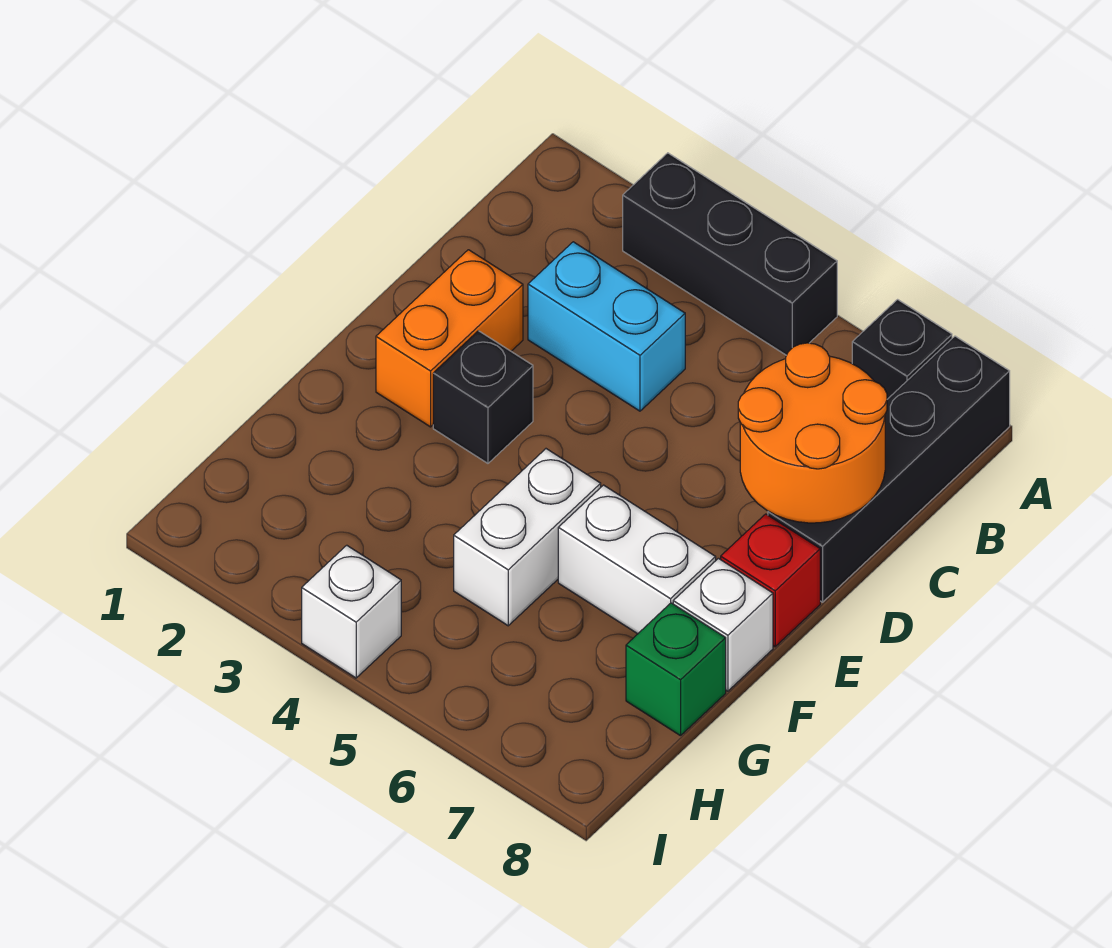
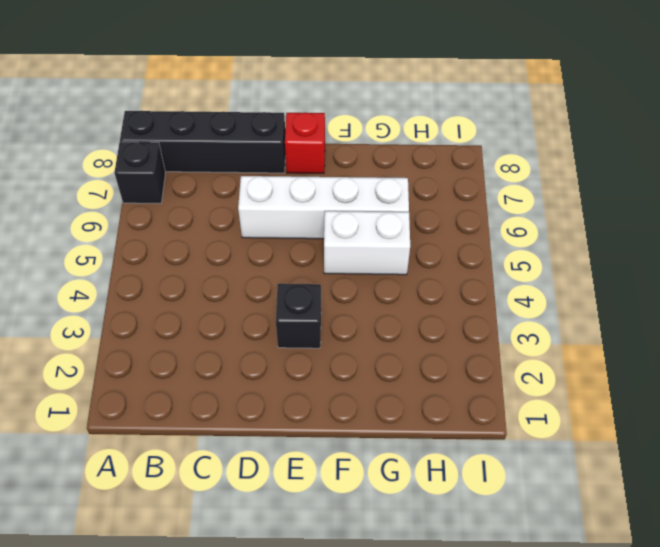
white 1x4 brick [238,176,409,239] -> white 1x2 brick [558,485,716,634]
none -> black 1x3 brick [623,153,837,355]
none -> cyan 1x2 brick [528,242,685,411]
none -> orange 1x2 brick [376,250,523,427]

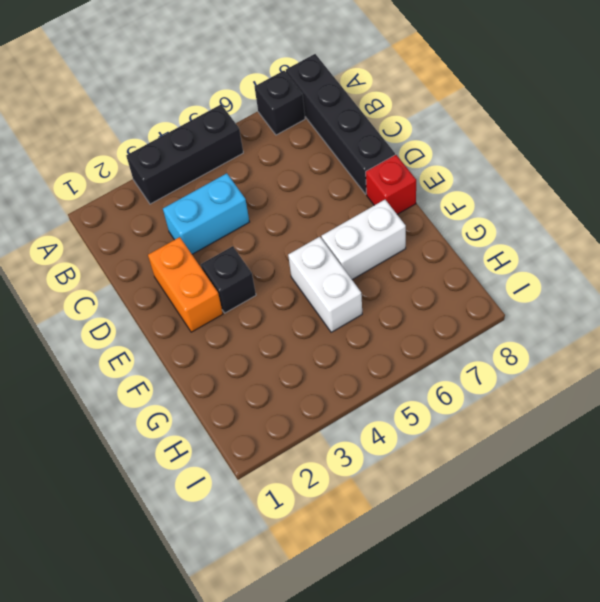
none -> white 1x1 brick [673,558,773,691]
none -> green 1x1 brick [626,603,726,736]
none -> white 1x1 brick [302,545,401,678]

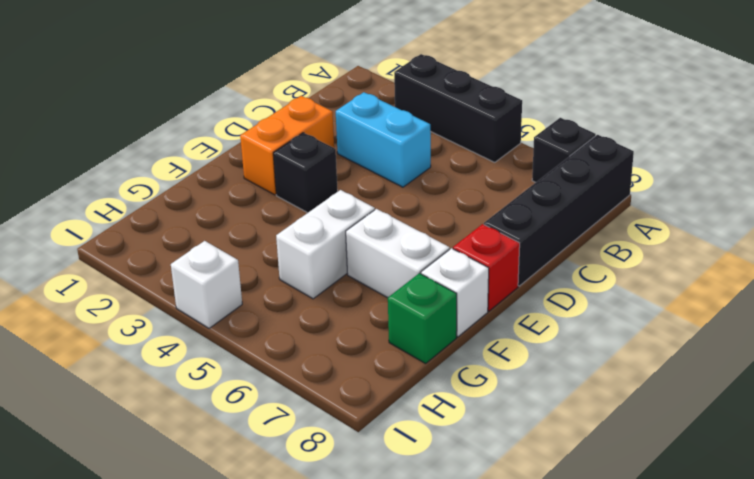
none -> orange 2x2 round brick [738,343,887,523]

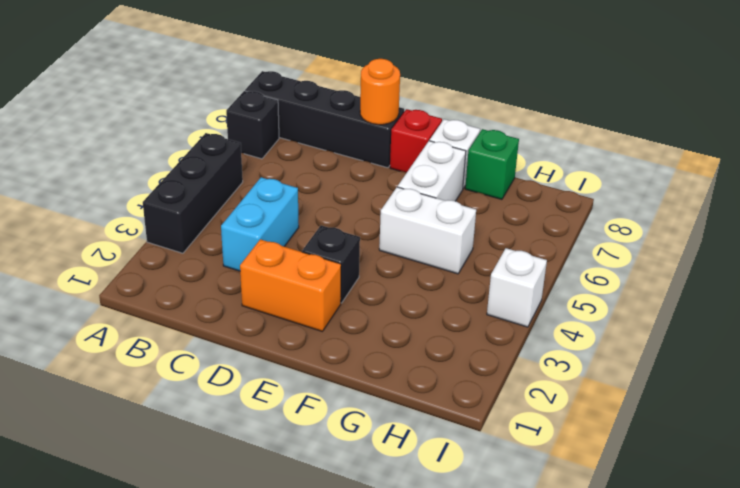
orange 1x1 round brick [360,59,400,125] -> orange 2x2 round brick [738,343,887,523]

